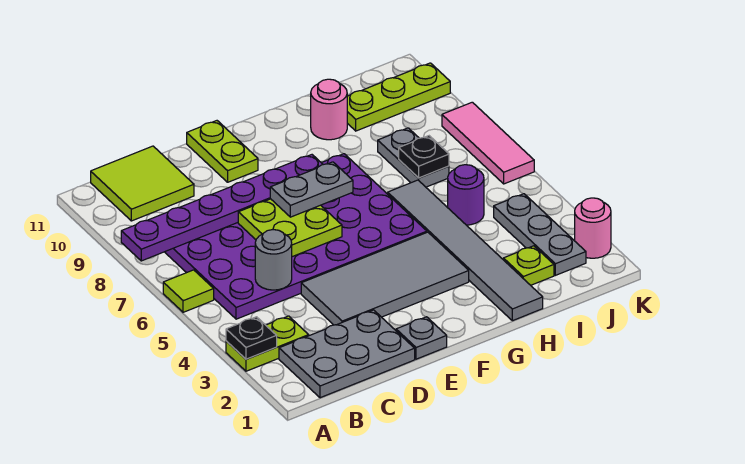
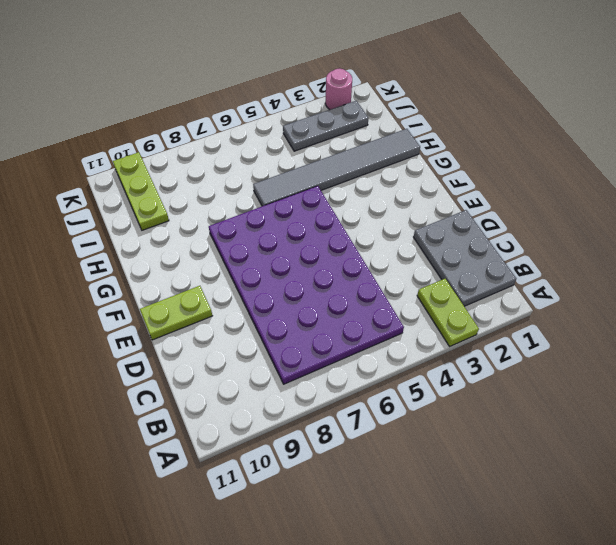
none -> lime 1x1 tile [163,270,214,312]
none -> lime 2x2 tile [91,146,194,221]
none -> grey 2x4 tile [301,232,469,325]

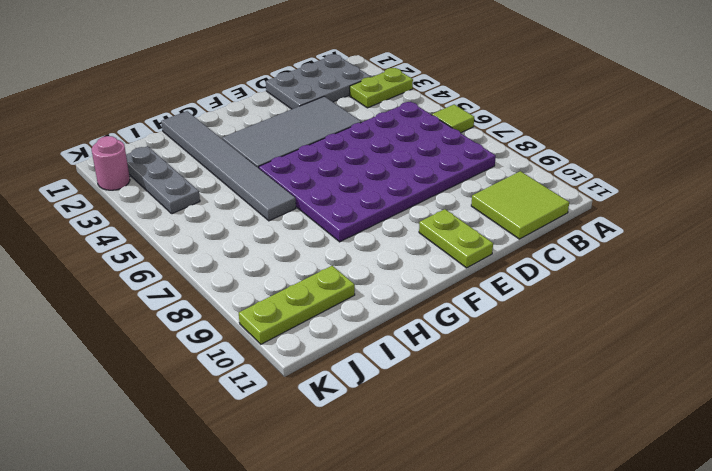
none -> grey 1x1 plate [396,317,447,359]
none -> pink 1x1 round brick [311,79,347,140]
none -> lime 1x1 plate [503,246,554,285]

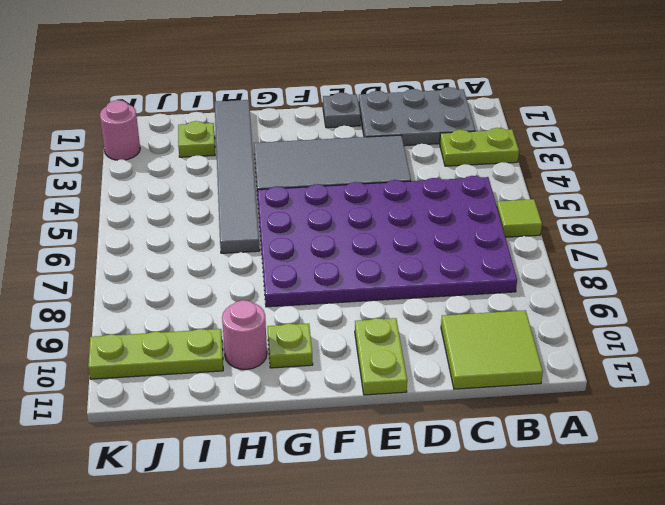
lime 1x1 plate [267,323,313,368] -> none
none -> purple 1x1 round brick [448,165,484,225]
none -> grey 1x2 plate [378,128,449,187]
none -> grey 1x3 plate [494,194,586,275]

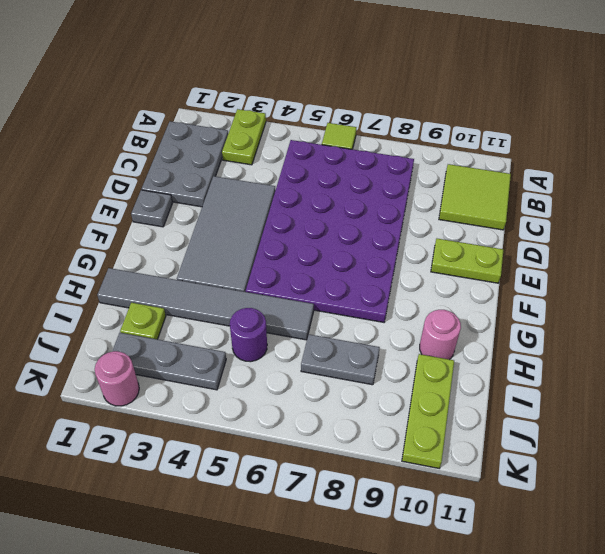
none -> pink 1x3 tile [442,102,534,184]
none -> black 1x1 plate [226,317,277,359]
none -> purple 1x6 plate [121,155,323,261]

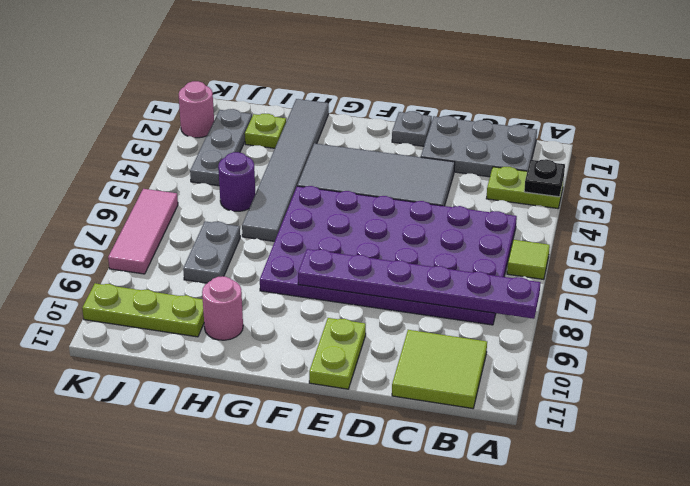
none -> grey 1x1 round brick [255,230,292,290]
none -> lime 2x2 plate [238,199,342,257]
none -> black 1x1 plate [399,136,449,178]

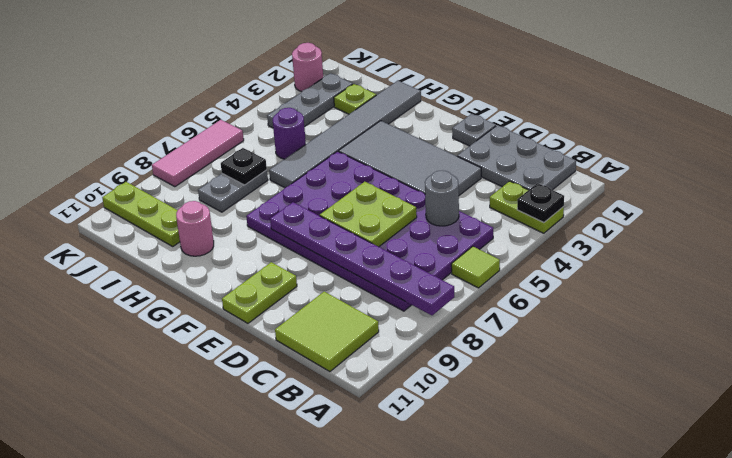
none -> grey 1x2 plate [270,162,353,217]

